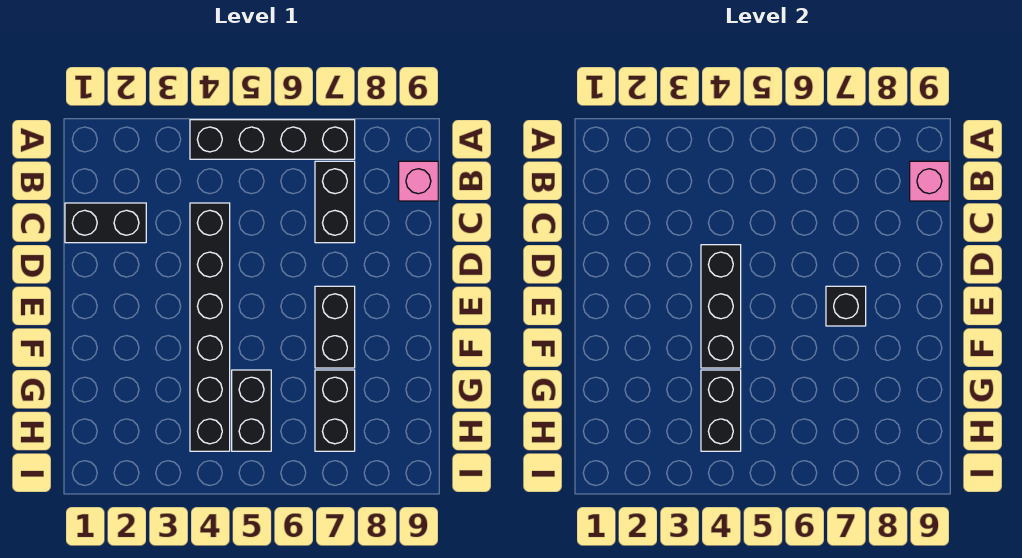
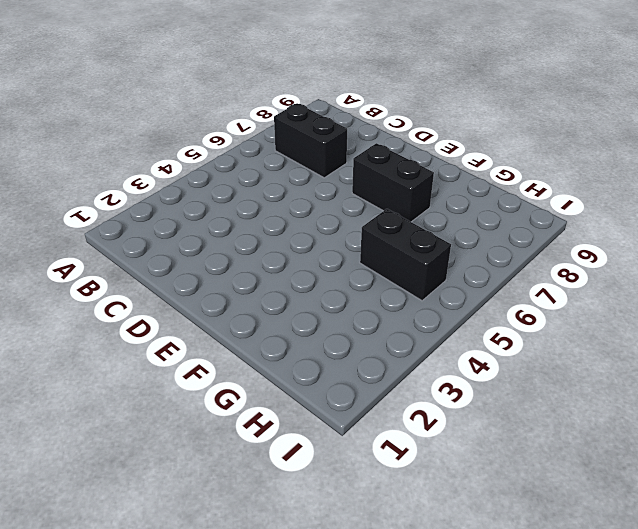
none -> black 1x4 brick [190,120,355,159]
none -> pink 1x1 brick [399,161,438,201]
none -> black 1x2 brick [65,203,146,243]

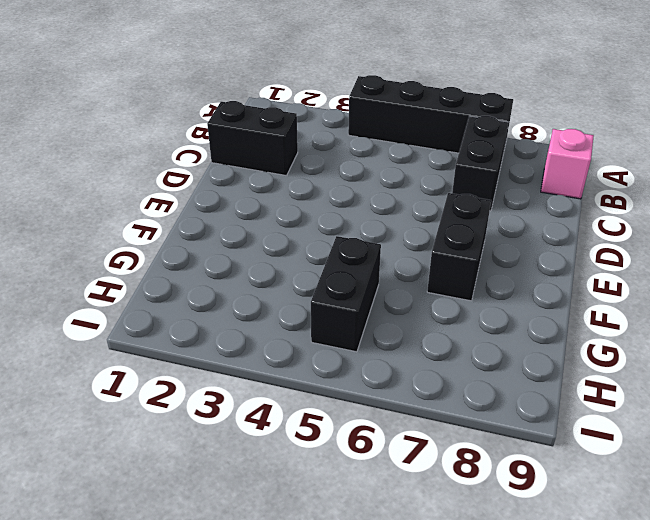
none -> black 1x6 brick [190,203,230,451]
none -> black 1x2 brick [315,370,355,451]
none -> pink 1x1 brick [910,161,949,201]

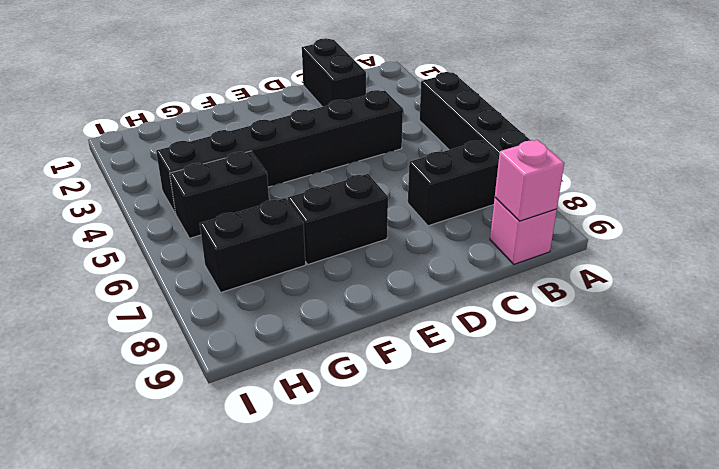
none -> black 1x3 brick [701,245,741,368]
none -> black 1x1 brick [826,286,866,326]
none -> black 1x2 brick [701,370,741,451]

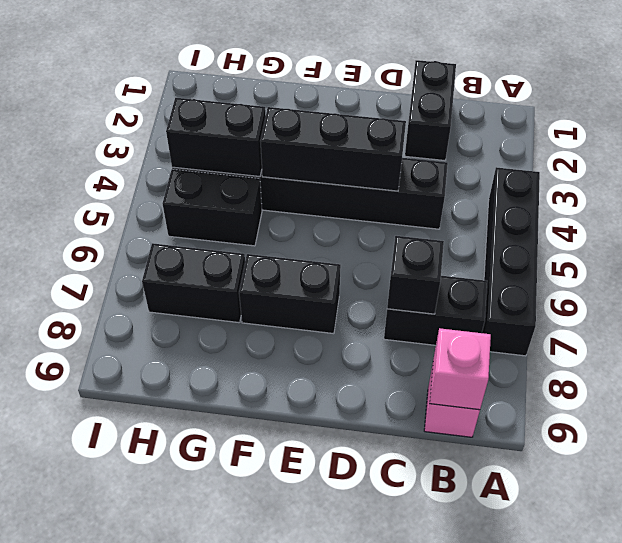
black 1x1 brick [387,236,444,314] -> black 1x1 brick moved to [826,286,866,326]

